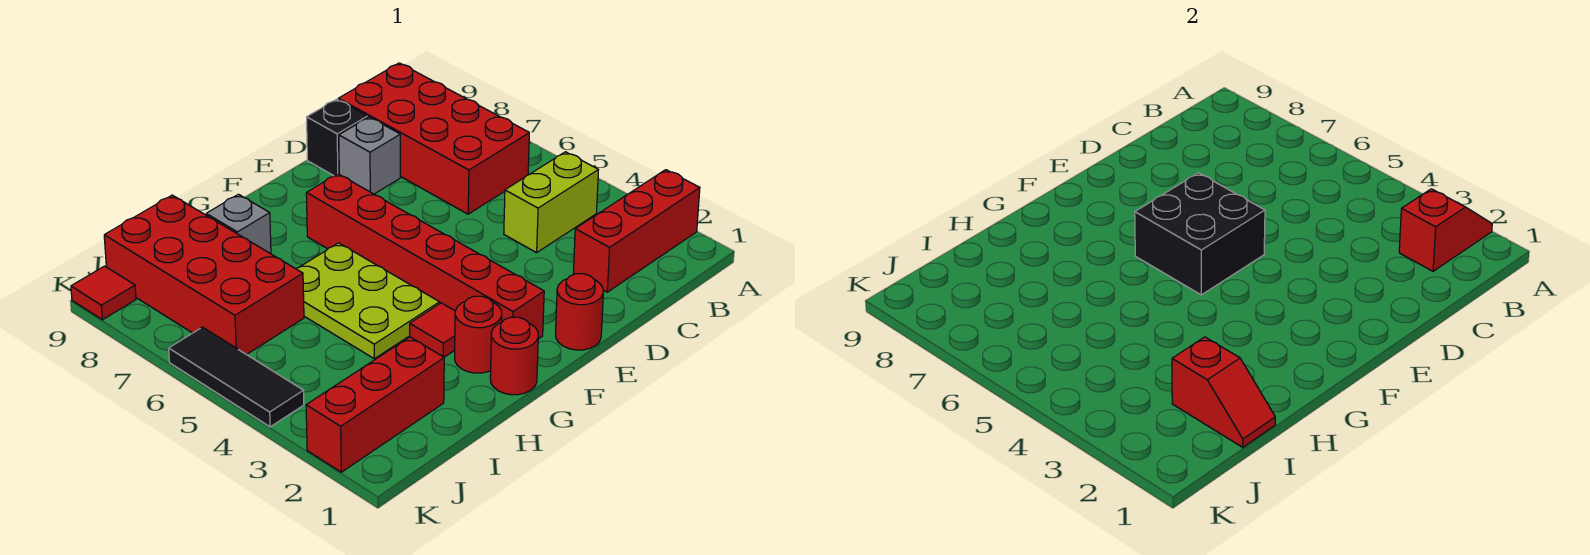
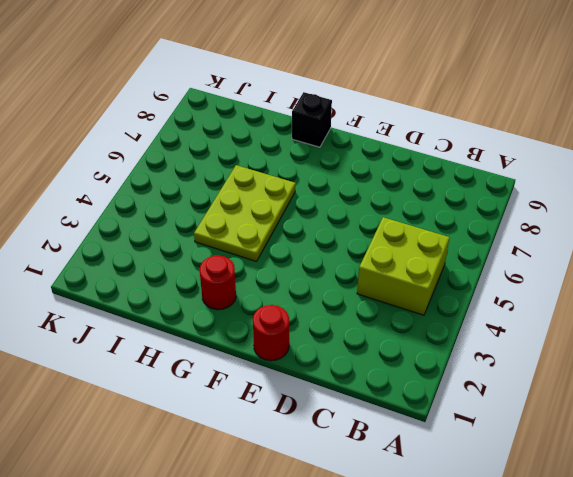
lime 2x2 brick [357,217,450,315] -> lime 1x2 brick [504,152,598,253]
black 1x1 brick [292,92,332,147] -> black 1x1 brick moved to [307,99,368,176]
none -> red 1x3 brick [573,170,700,292]
none -> red 2x4 brick [338,63,529,214]
none -> grey 1x1 brick [339,117,400,194]

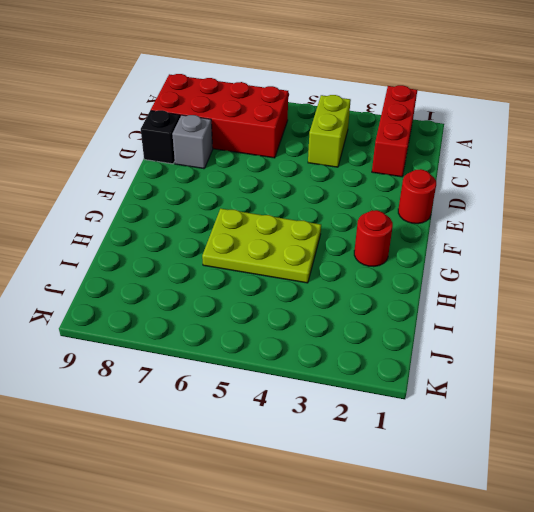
none -> red 1x6 brick [306,174,544,339]
none -> red 1x1 round brick [490,317,538,395]
none -> red 1x1 tile [410,303,455,357]

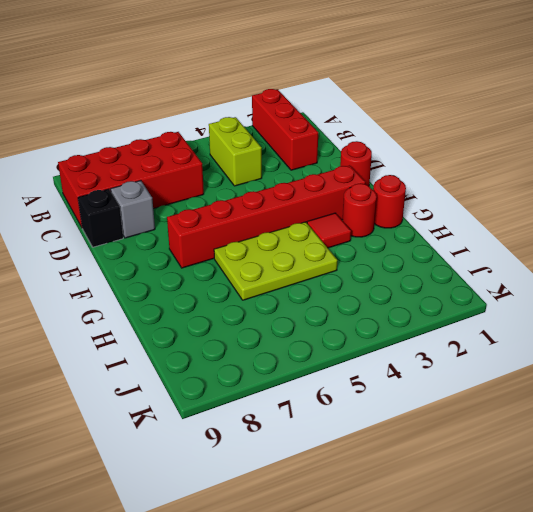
none -> grey 1x1 brick [206,194,271,254]
none -> red 1x3 brick [306,337,444,472]
none -> red 2x4 brick [104,195,304,355]

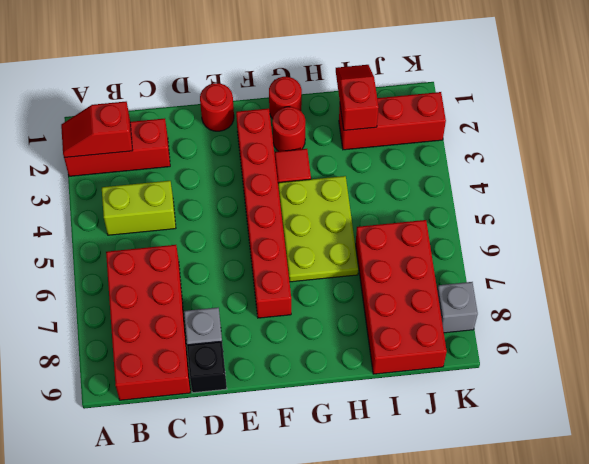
grey 1x1 brick [437,282,478,333] -> grey 1x1 brick moved to [206,194,271,254]
none -> black 1x3 tile [169,327,304,427]
none -> red 1x1 tile [71,266,136,320]
none -> black 2x2 brick [1135,173,1265,295]

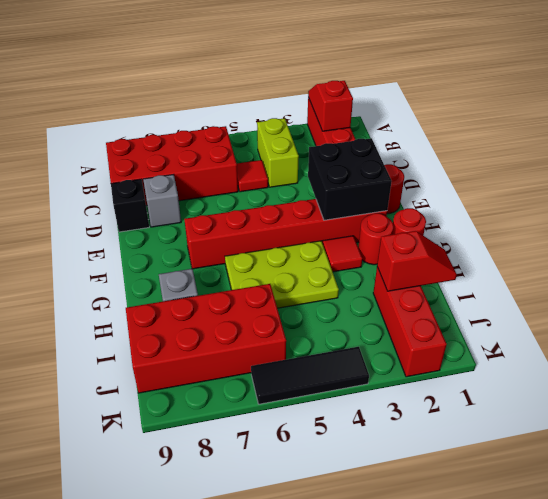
red 1x1 tile [237,160,268,192] -> red 1x1 tile moved to [71,266,136,320]
black 2x2 brick [308,138,392,220] -> black 2x2 brick moved to [1135,173,1265,295]

